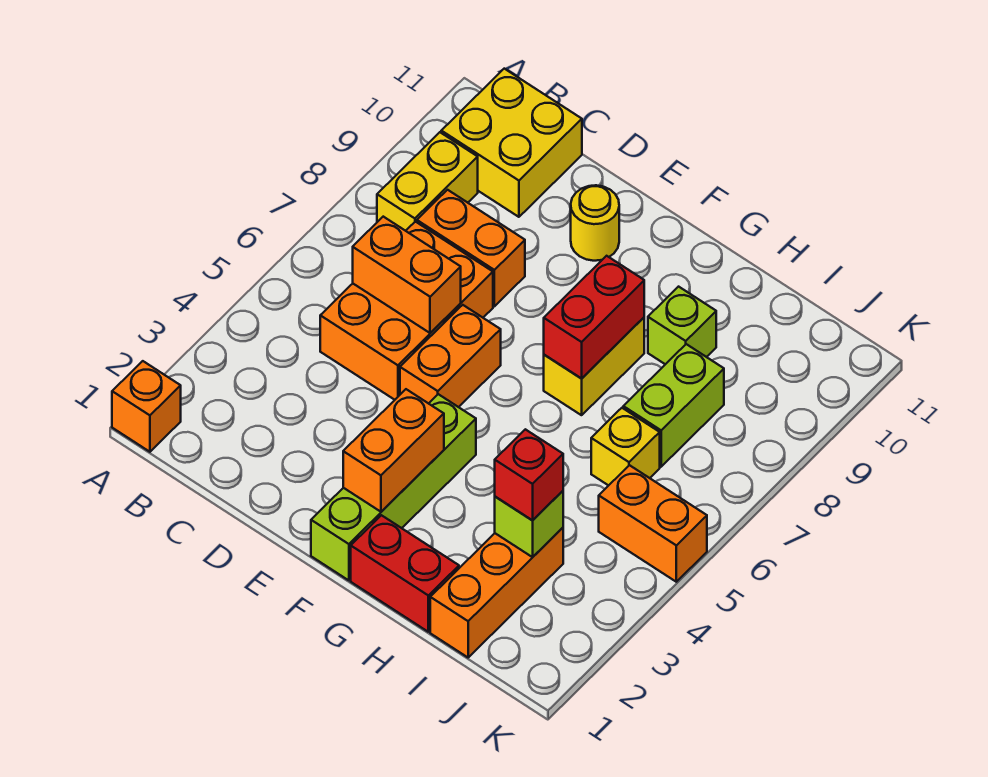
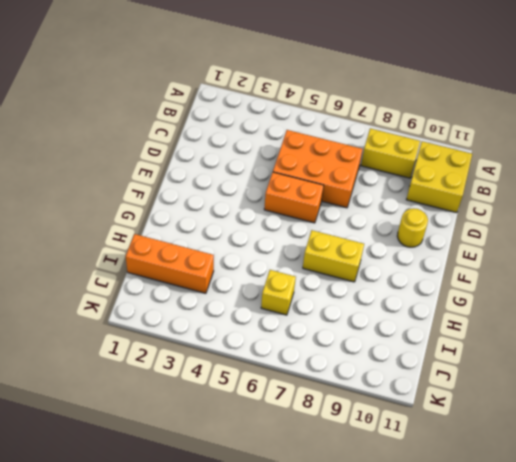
none -> orange 1x1 brick [112,361,181,452]
none -> orange 1x2 brick [417,190,525,306]
none -> lime 1x4 brick [311,394,476,580]

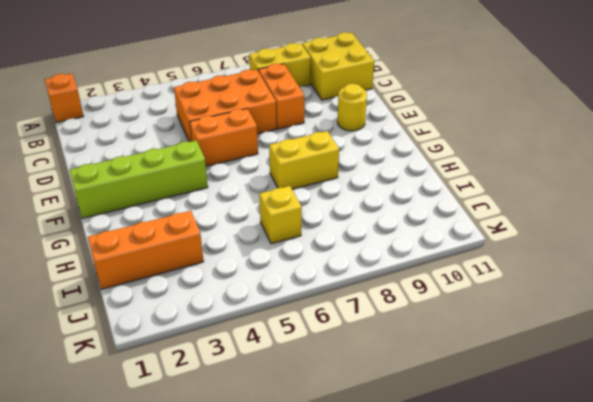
none -> red 1x2 brick [351,515,459,632]
none -> lime 1x1 brick [648,287,716,364]
none -> lime 1x2 brick [623,344,724,467]

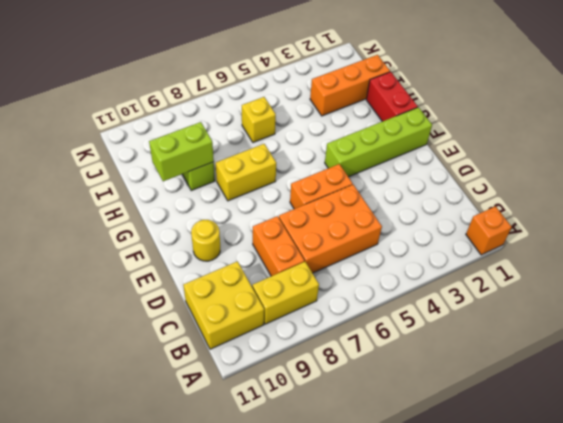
lime 1x2 brick [149,122,214,181] -> lime 1x2 brick moved to [623,344,724,467]
none -> orange 1x2 brick [599,465,707,582]
none -> orange 1x2 brick [353,217,461,333]
none -> orange 1x2 brick [343,389,444,512]

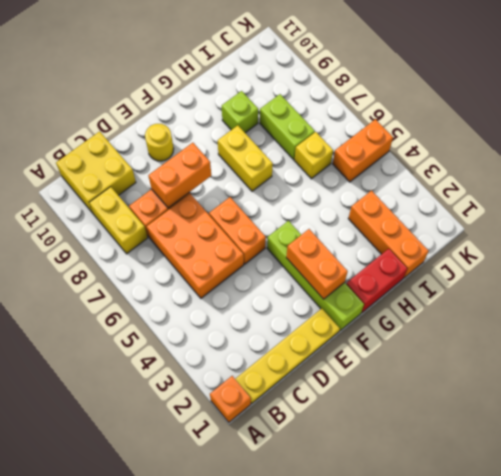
yellow 1x4 plate [235,309,340,403] -> none
orange 1x2 brick [148,143,211,208] -> orange 1x2 brick moved to [353,217,461,333]
none -> red 1x2 brick [544,256,644,379]
none -> lime 1x1 brick [495,491,563,557]
none -> red 1x1 brick [495,429,563,520]

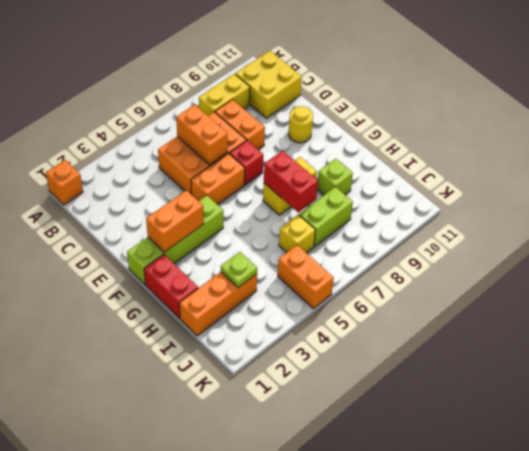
red 1x1 brick [229,141,263,185] -> red 1x1 brick moved to [495,429,563,520]
red 1x2 brick [264,151,318,212] -> red 1x2 brick turned to [544,256,644,379]
lime 1x1 plate [221,252,257,288] -> lime 1x1 brick [495,491,563,557]

